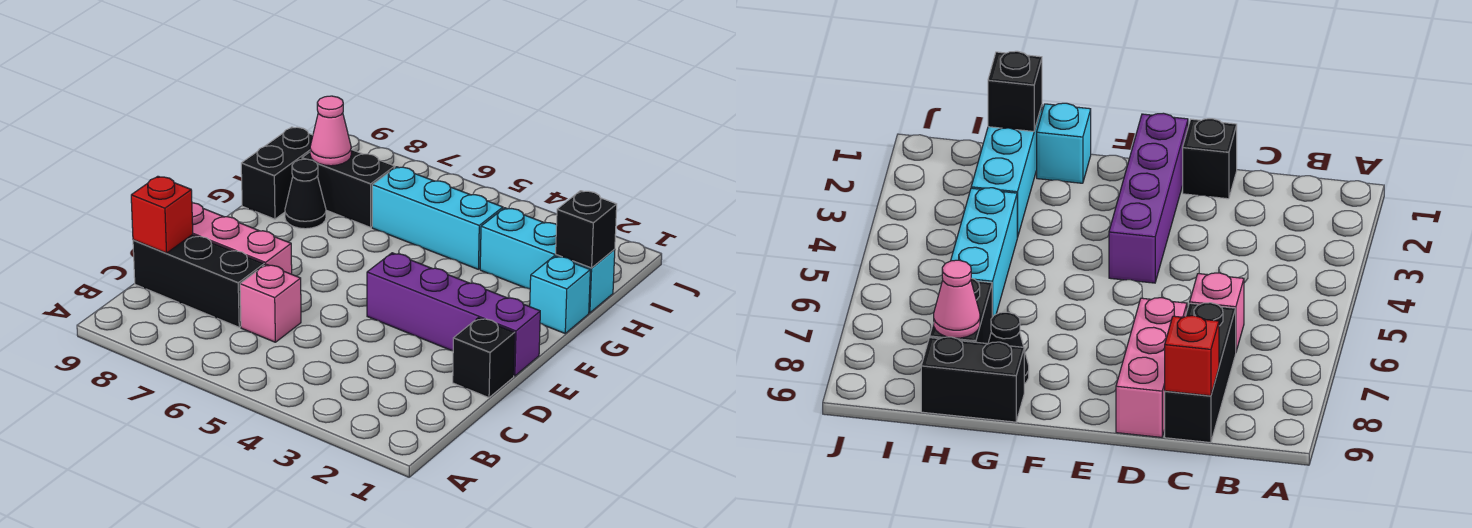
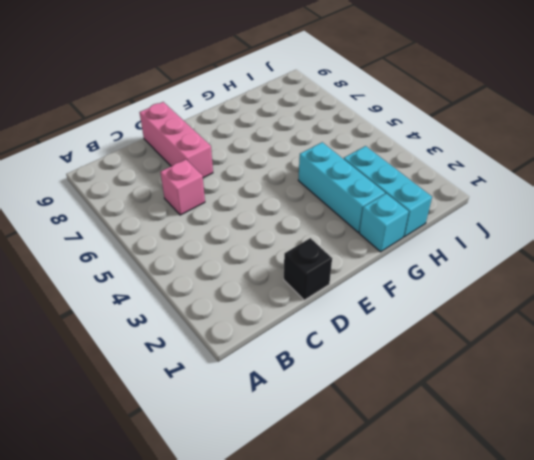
cyan 1x3 brick [298,142,385,232] -> cyan 1x3 brick moved to [372,167,503,269]
none -> black 1x3 brick [133,235,264,327]
none -> purple 1x4 brick [367,253,540,376]
none -> black 1x1 cone [285,159,326,229]

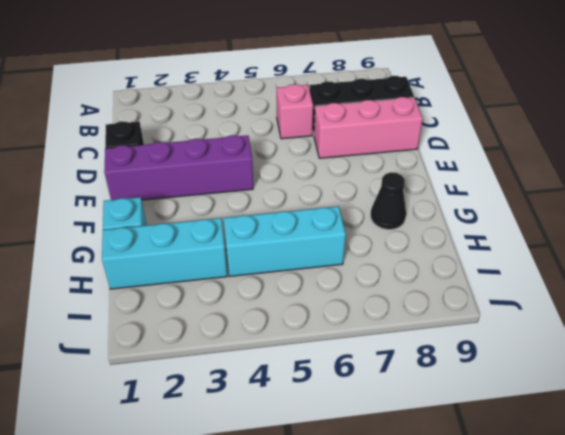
none -> black 1x2 brick [241,127,313,219]
none -> black 1x2 brick [302,150,395,227]
none -> red 1x1 brick [131,176,193,253]

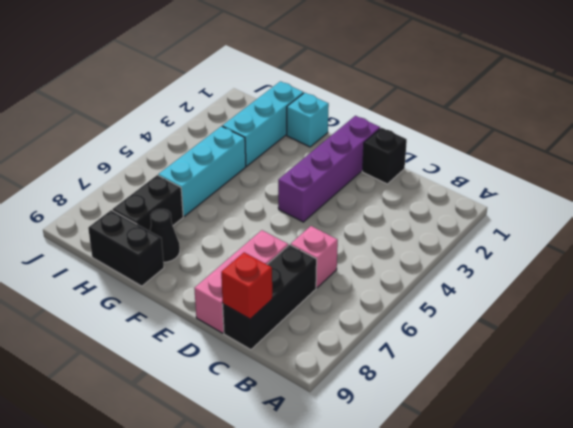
none -> black 1x1 brick [556,191,617,268]
none -> pink 1x1 cone [310,96,351,166]

